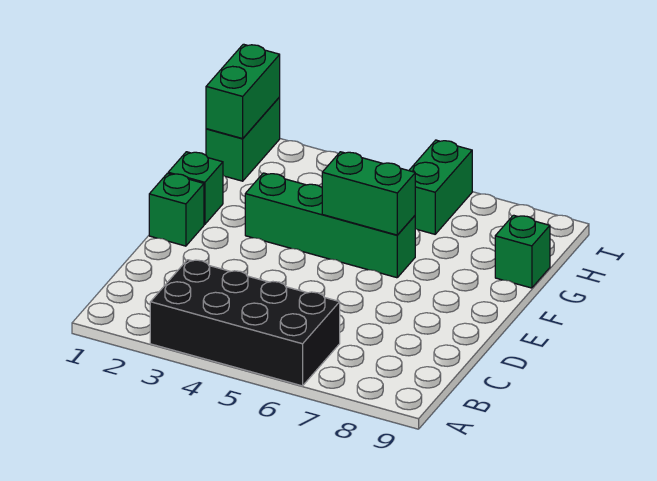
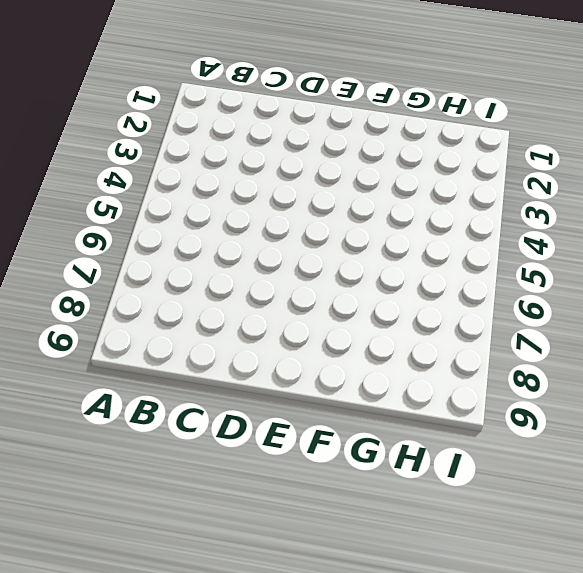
none -> black 2x4 brick [150,260,340,386]
none -> green 1x1 brick [149,173,204,246]

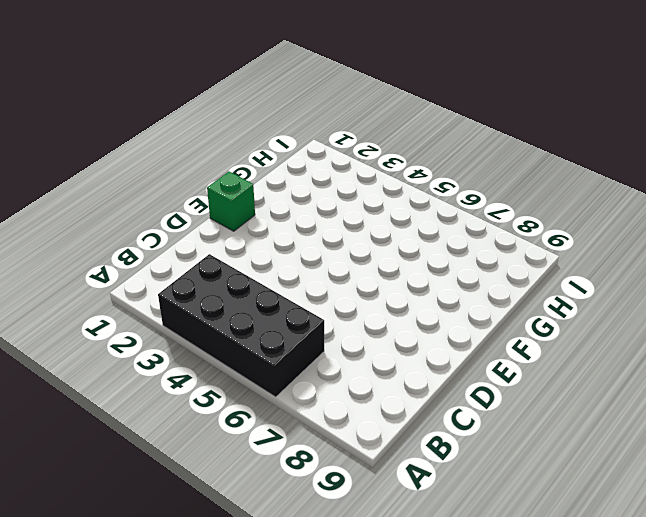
none -> green 1x1 brick [168,152,223,224]
none -> green 1x4 brick [245,173,415,278]

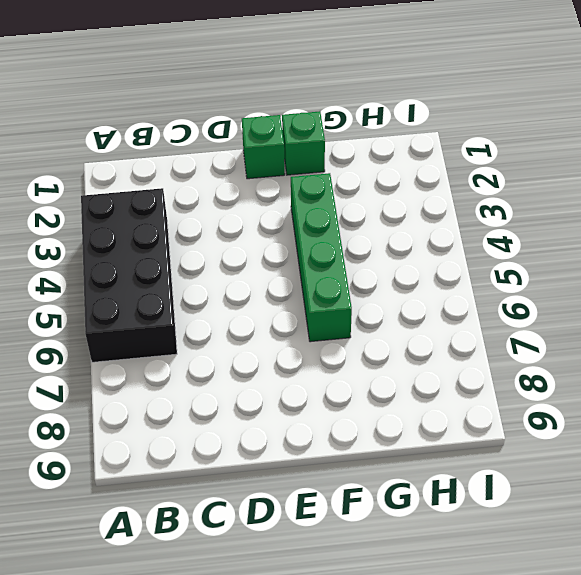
none -> green 1x1 brick [495,215,550,288]
none -> green 1x2 brick [206,97,280,181]

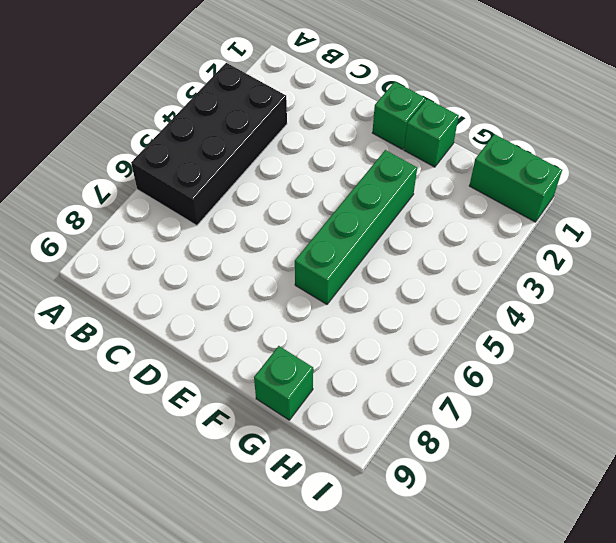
none -> green 1x2 brick [409,140,472,234]
none -> green 1x2 brick [322,152,415,235]

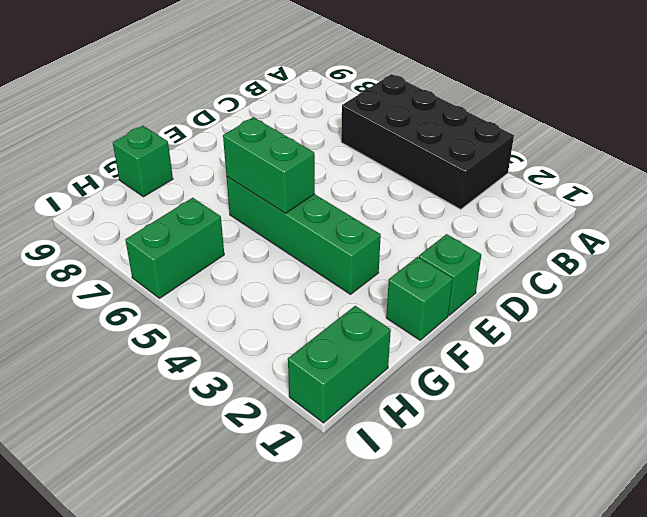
none -> green 1x2 brick [206,44,280,139]

